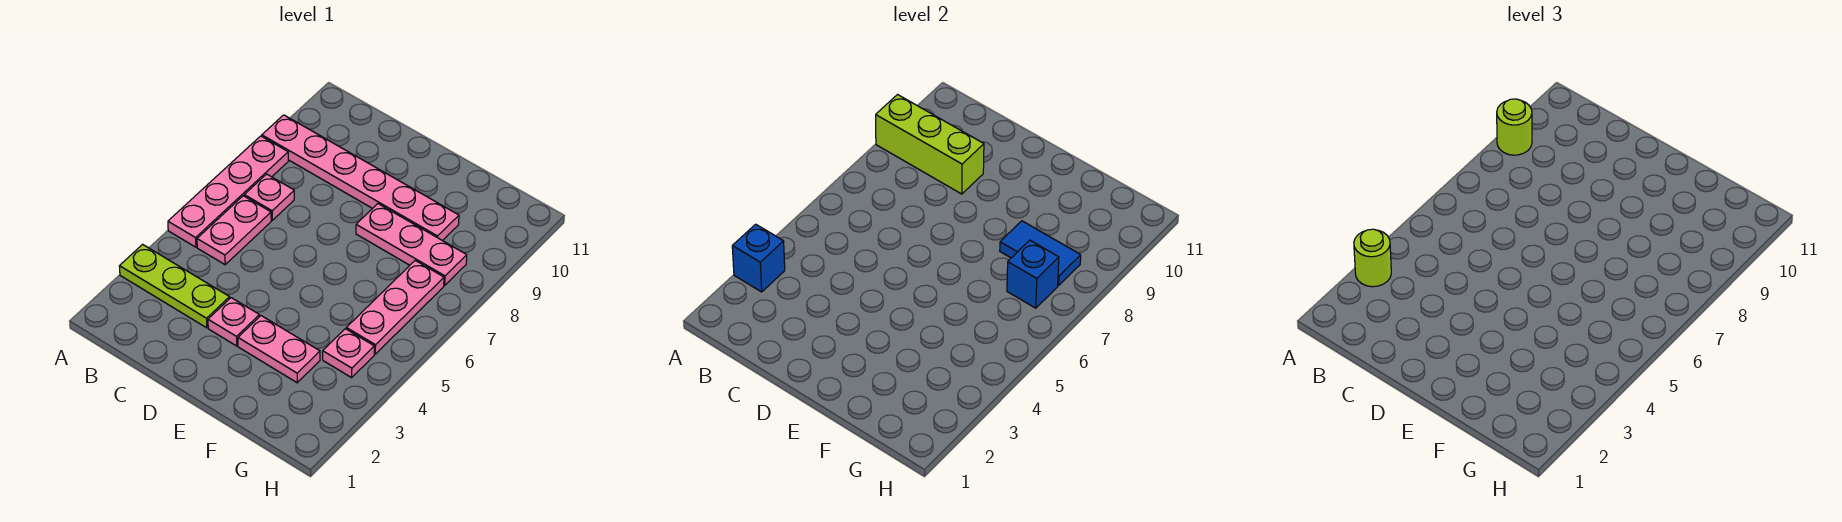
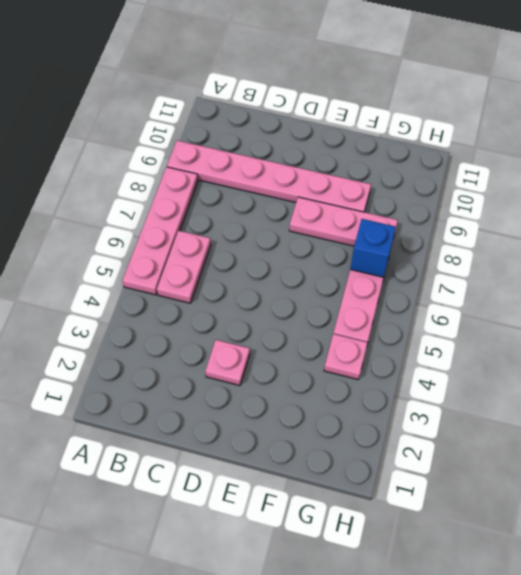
none -> lime 1x3 plate [119,244,230,328]
none -> pink 1x1 plate [244,174,294,220]
none -> pink 1x2 plate [238,316,320,383]

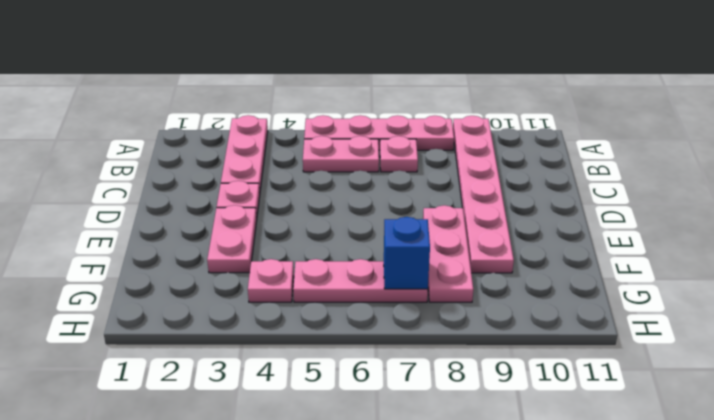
pink 1x3 plate [221,115,268,193] -> lime 1x3 plate [119,244,230,328]
none -> blue 1x1 brick [732,224,785,292]
none -> lime 1x3 brick [876,95,984,194]
none -> blue 1x2 tile [1000,221,1081,285]

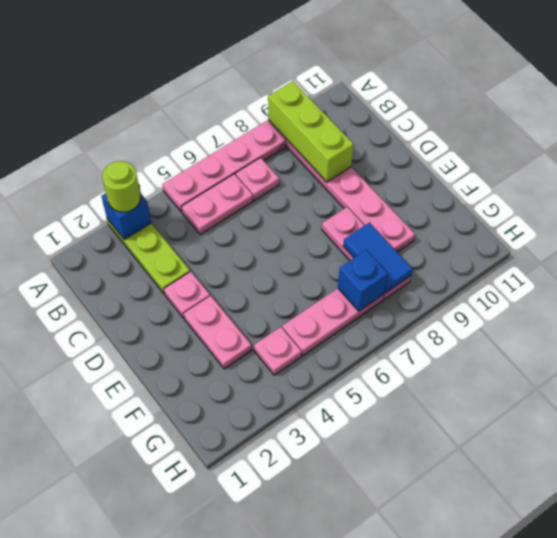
none -> lime 1x1 round brick [1497,99,1532,155]

